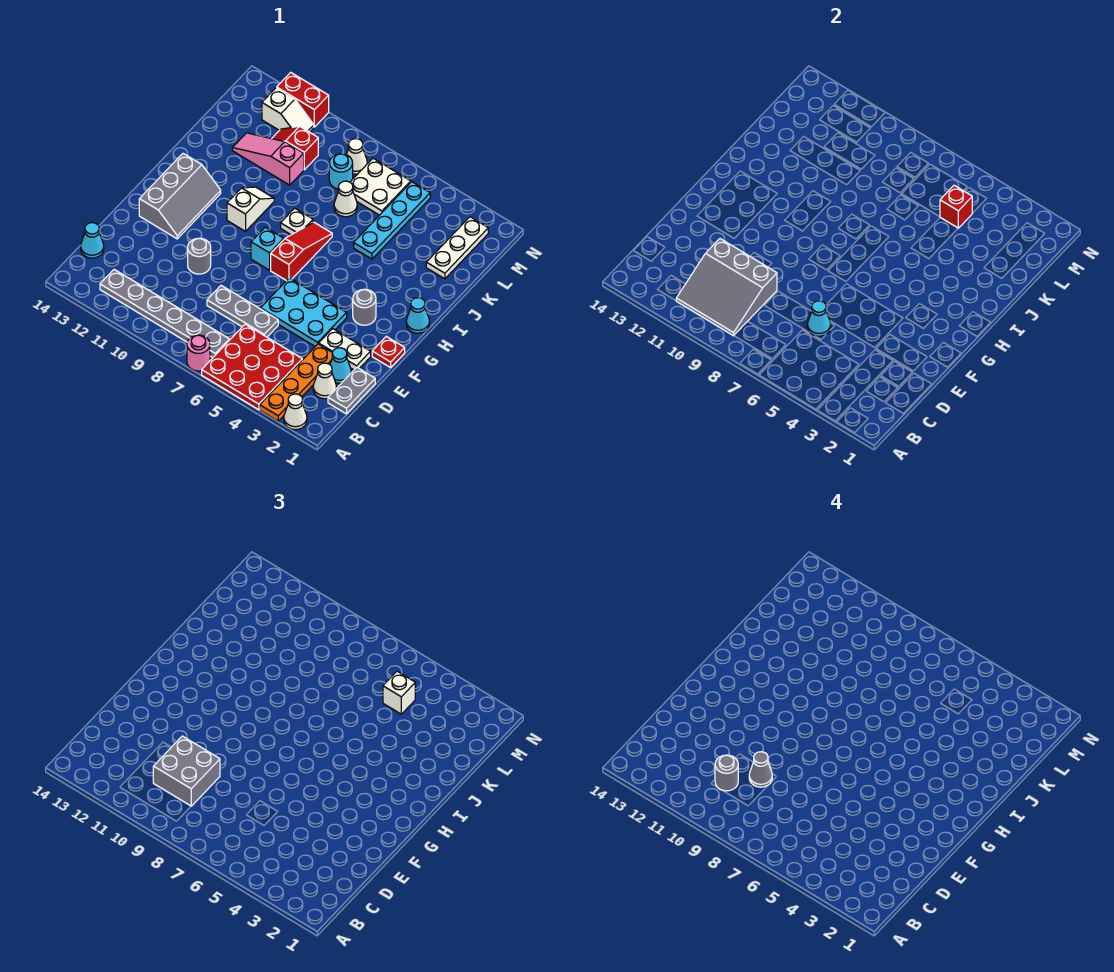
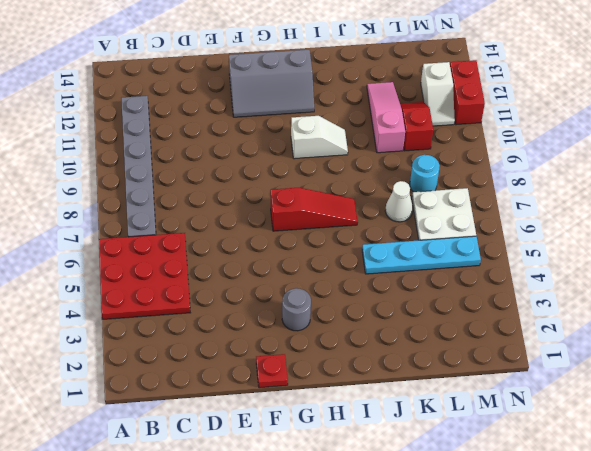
none -> white 1x1 cone [284,394,307,430]
none -> orange 1x4 plate [260,344,333,421]
none -> pink 1x1 round brick [187,335,210,371]
none -> grey 1x2 plate [328,367,375,414]

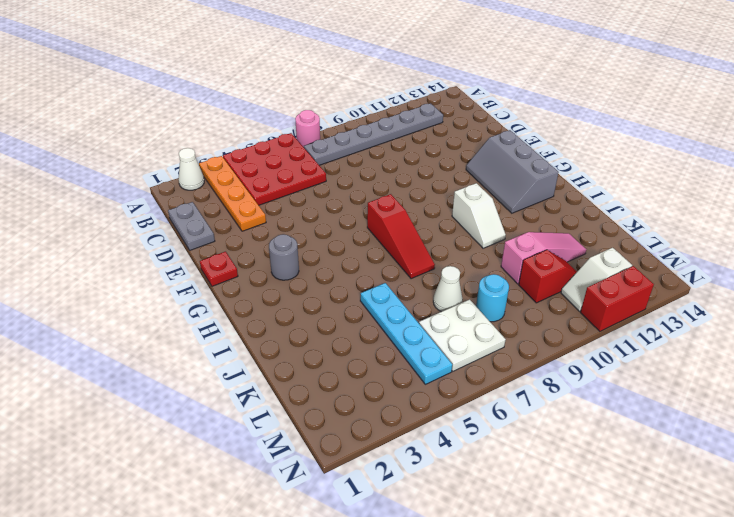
none -> white 1x1 cone [313,363,336,399]
none -> cyan 1x1 cone [81,223,104,258]
none -> cyan 1x1 cone [330,348,351,383]
none -> grey 1x3 plate [207,286,278,337]

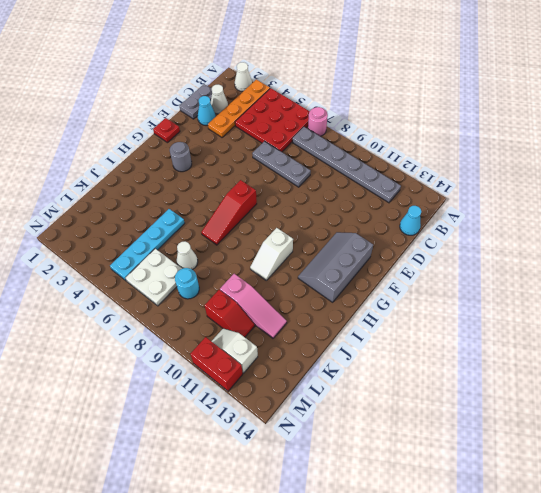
none -> white 1x2 plate [319,329,371,370]
none -> cyan 2x3 plate [261,278,347,346]
none -> grey 1x1 round brick [188,238,211,274]
none -> cyan 1x1 brick [251,227,284,270]

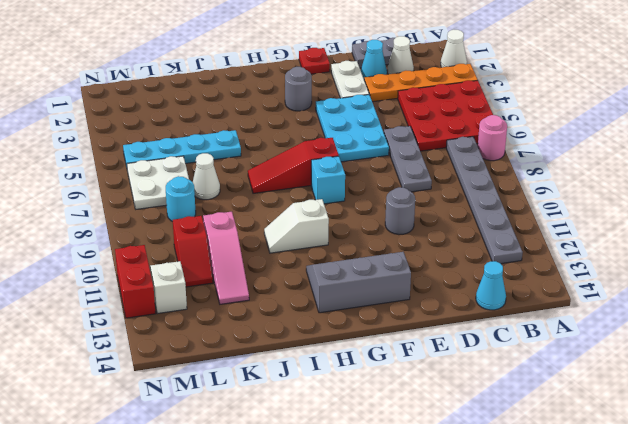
none -> cyan 1x1 cone [406,298,429,333]
none -> white 1x1 plate [281,208,313,235]
none -> white 1x3 plate [426,217,488,279]
none -> white 1x1 cone [346,139,367,174]

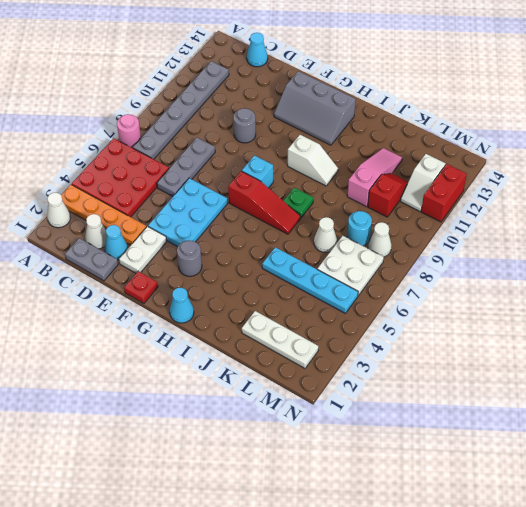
green 1x1 plate [284,188,313,218] -> white 1x1 plate [281,208,313,235]
none -> grey 3x3 slope [676,239,777,336]
none -> cyan 1x1 cone [807,301,831,336]
none -> red 1x1 brick [940,185,972,228]
none -> grey 2x2 brick [153,736,220,806]

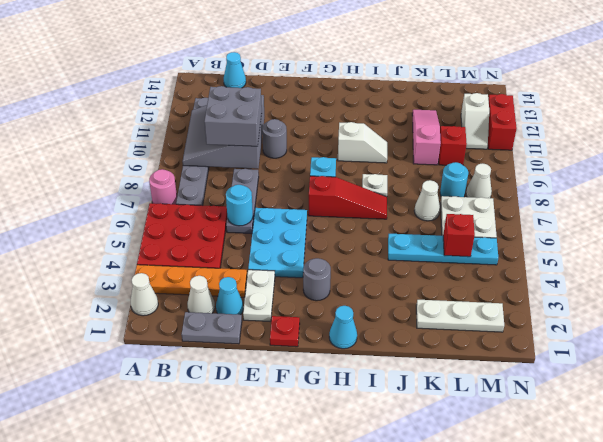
cyan 1x1 round brick [226,185,253,226] -> cyan 1x1 cone [807,301,831,336]
none -> grey 2x3 slope [139,153,221,239]
none -> white 1x1 brick [383,671,415,714]
none -> grey 1x1 round brick [715,755,738,791]
none -> grey 1x1 cone [749,752,772,787]

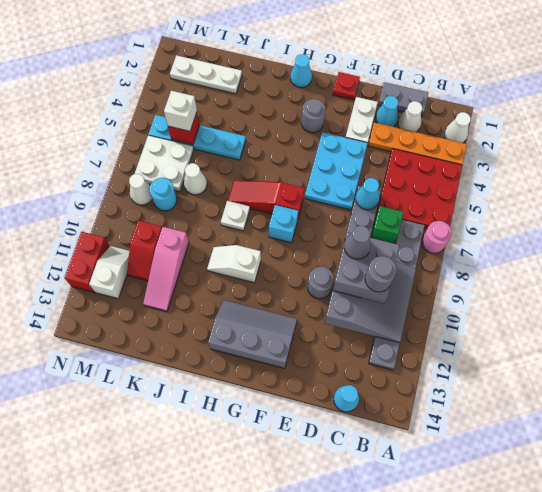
green 1x1 brick [371,206,403,243] -> none

